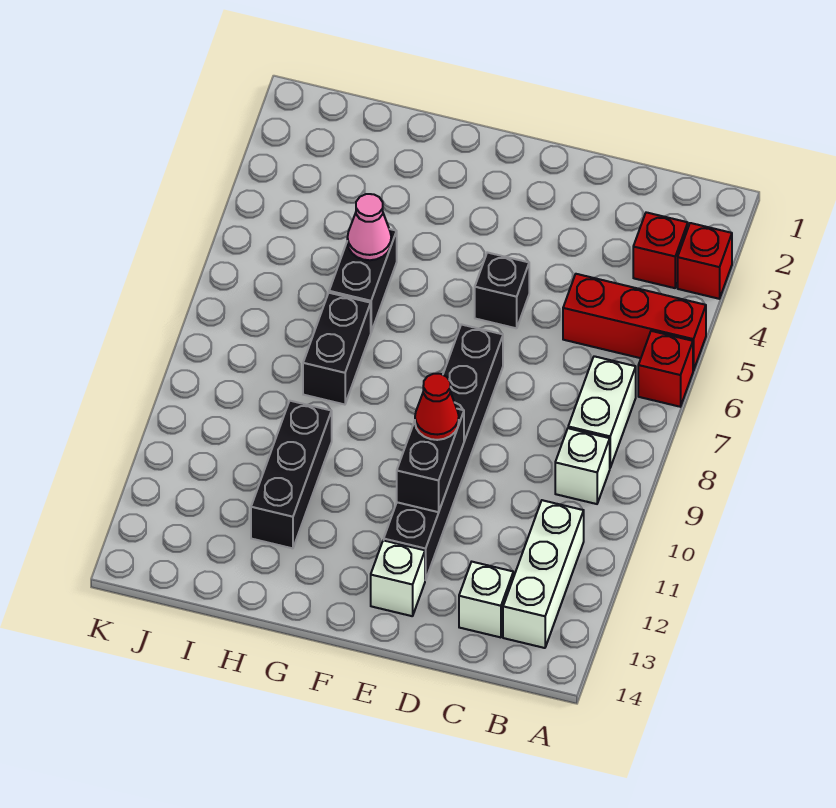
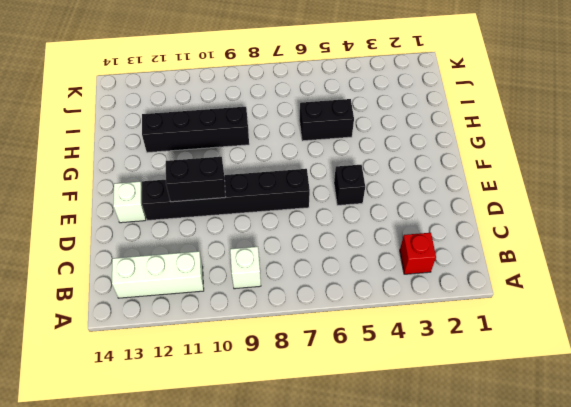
black 1x4 brick [142,107,249,153] -> black 1x3 brick [251,401,332,548]
none -> red 1x1 brick [678,223,732,299]
none -> red 1x3 brick [563,274,706,371]
none -> red 1x1 brick [638,331,693,407]

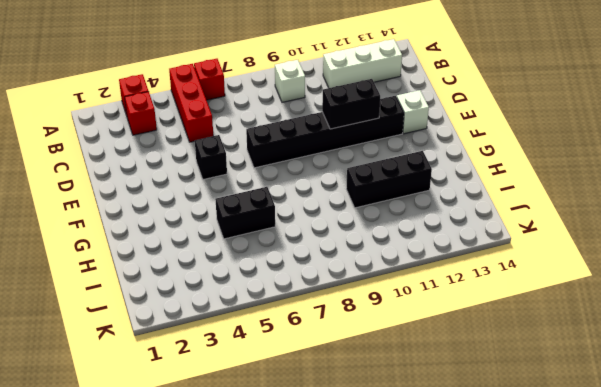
none -> white 1x2 brick [568,356,636,467]
none -> white 1x1 brick [459,562,513,637]
none -> black 1x2 brick [303,293,371,405]

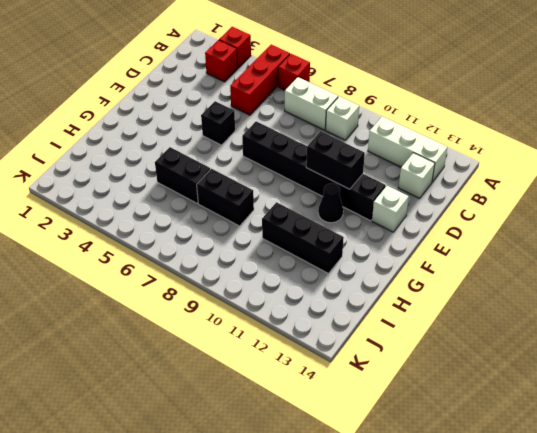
black 1x1 cone [318,183,343,223] -> none
none -> pink 1x1 cone [347,194,391,260]
none -> red 1x1 cone [415,374,459,440]

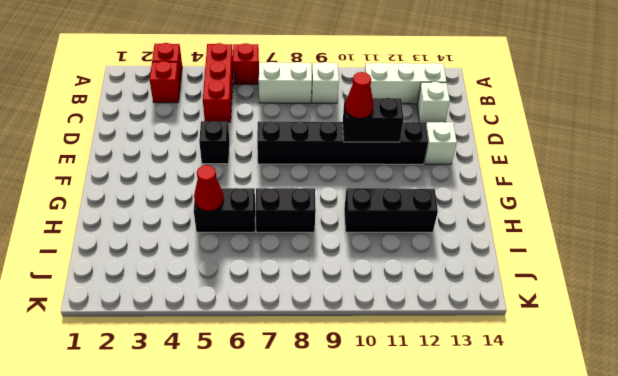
red 1x1 cone [194,165,224,211] -> pink 1x1 cone [347,194,391,260]

